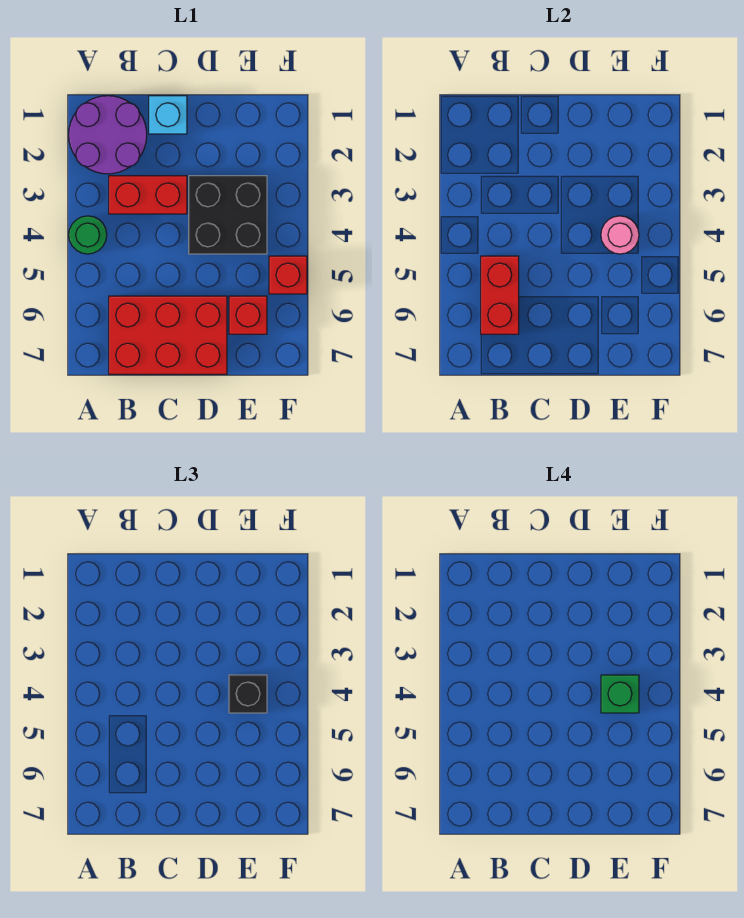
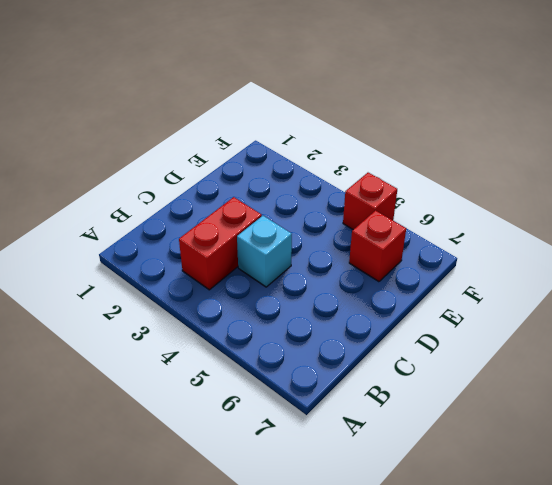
cyan 1x1 brick [237,216,292,287] -> cyan 1x1 brick moved to [149,96,187,134]
none -> purple 2x2 round brick [69,96,147,174]
none -> green 1x1 round brick [69,216,107,254]
none -> red 2x3 brick [109,296,227,374]

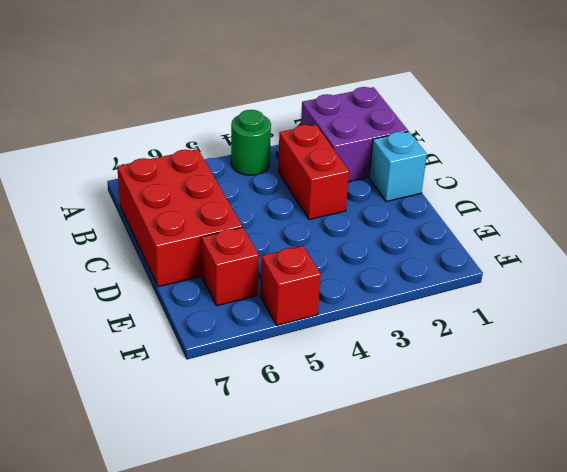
purple 2x2 brick [301,87,408,182] -> purple 2x2 round brick [69,96,147,174]
none -> black 2x2 brick [189,176,267,254]
none -> red 1x2 brick [481,256,519,334]
none -> pink 1x1 round brick [601,216,639,254]

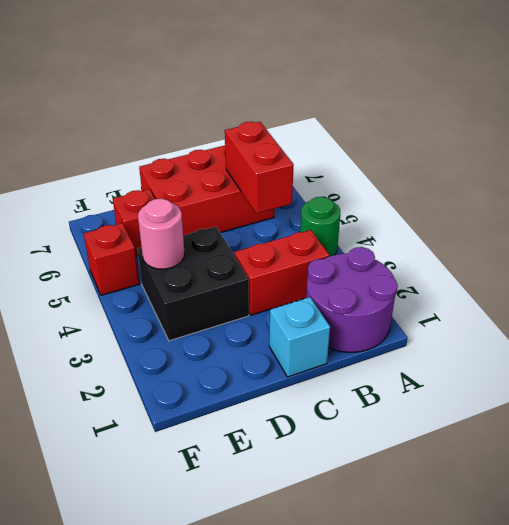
none -> black 1x1 brick [229,675,267,713]
none -> green 1x1 brick [601,675,639,713]

